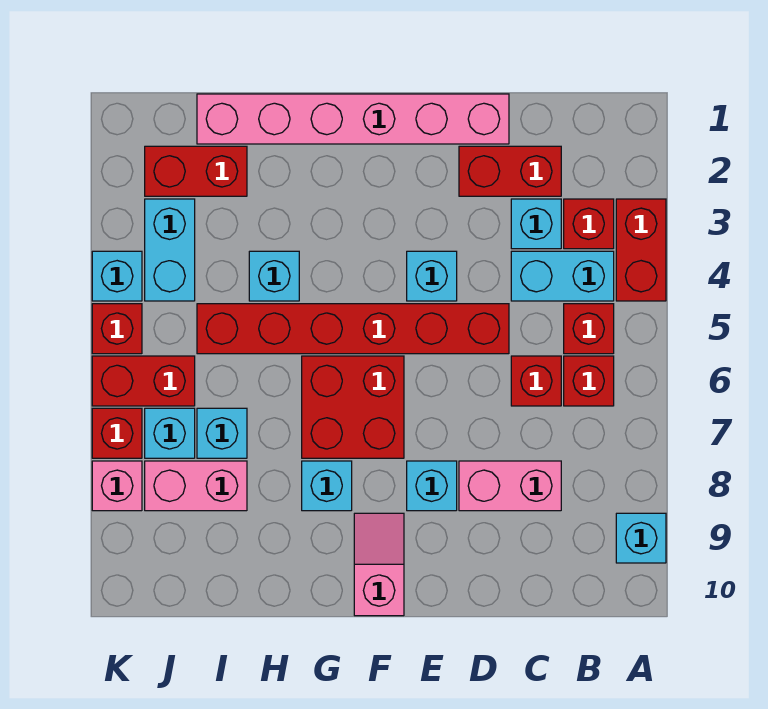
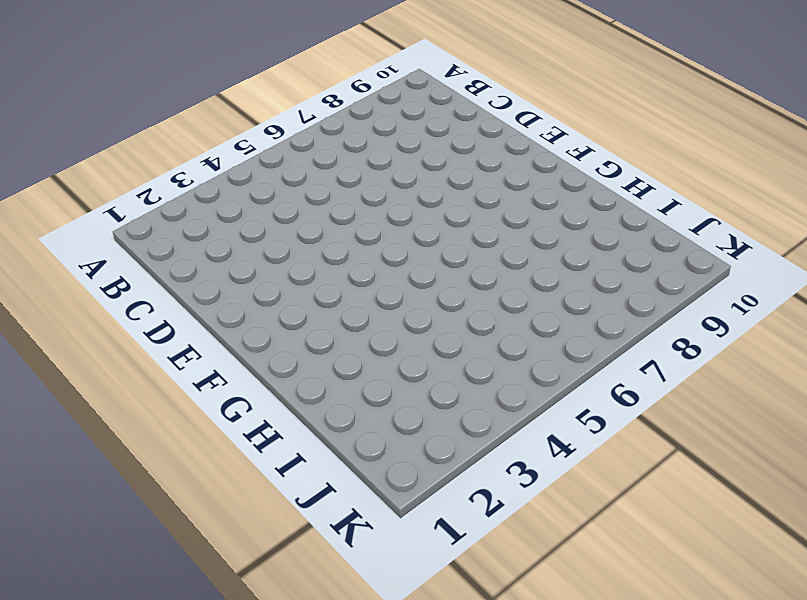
none -> red 1x2 brick [616,199,666,301]
none -> cyan 1x1 brick [616,513,666,563]
none -> red 1x1 brick [564,199,614,249]

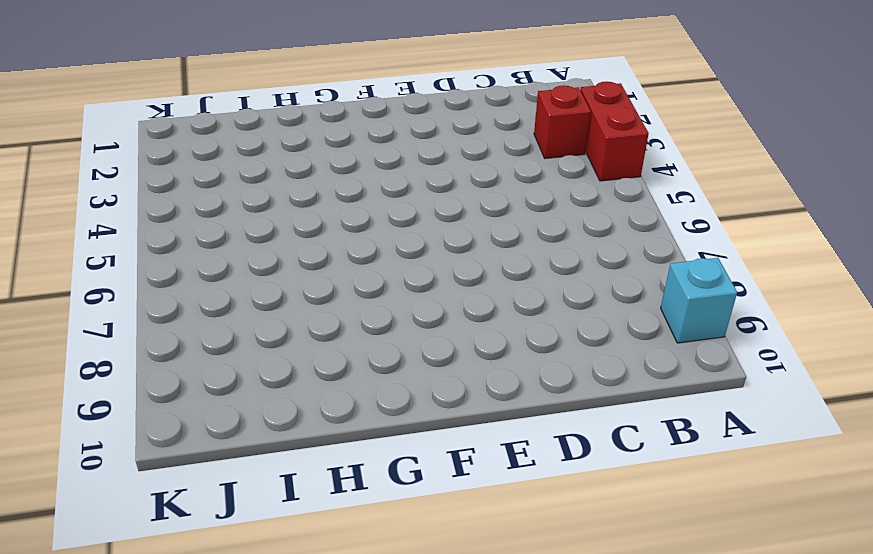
none -> cyan 1x2 brick [511,251,614,301]
none -> red 1x1 brick [564,304,614,354]
none -> red 1x1 brick [564,356,614,406]

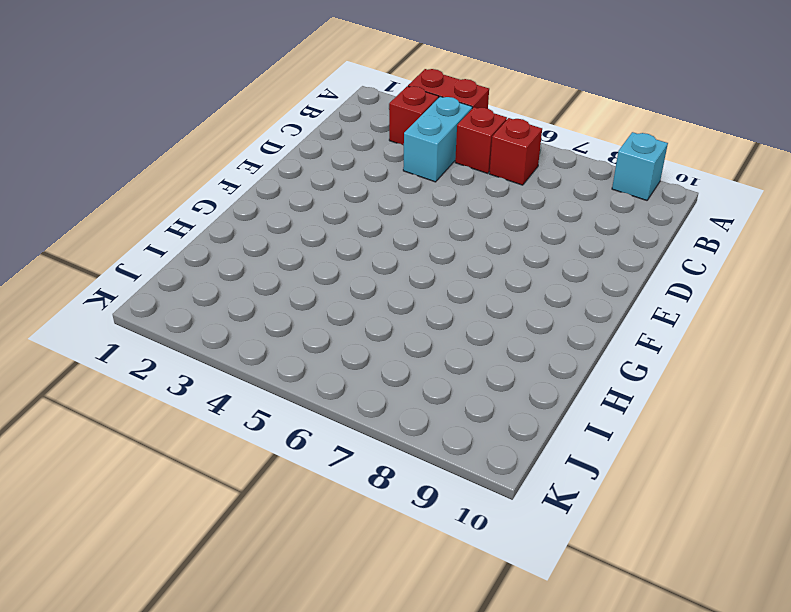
none -> red 1x2 brick [459,146,561,196]
none -> cyan 1x1 brick [511,199,561,249]
none -> red 1x1 brick [511,356,561,406]

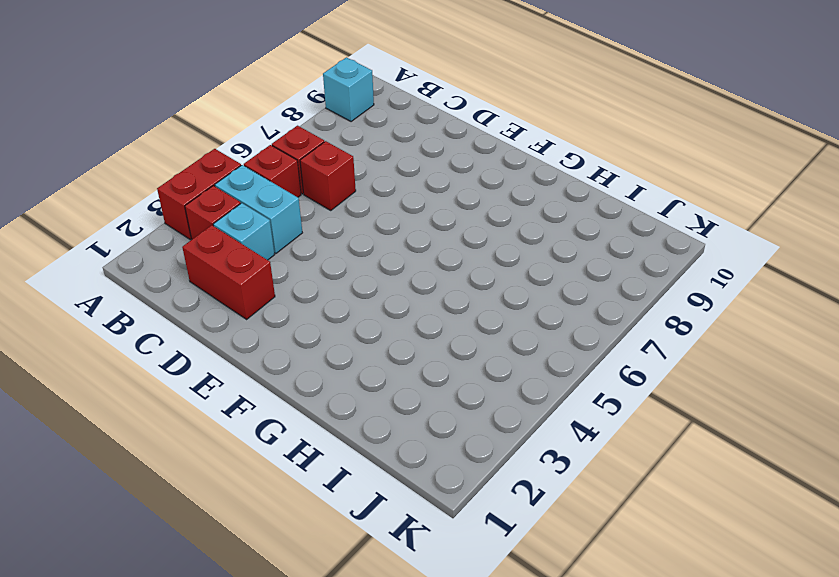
none -> pink 1x2 brick [459,461,561,511]
none -> pink 1x6 brick [197,94,509,144]
none -> red 1x6 brick [197,304,509,354]

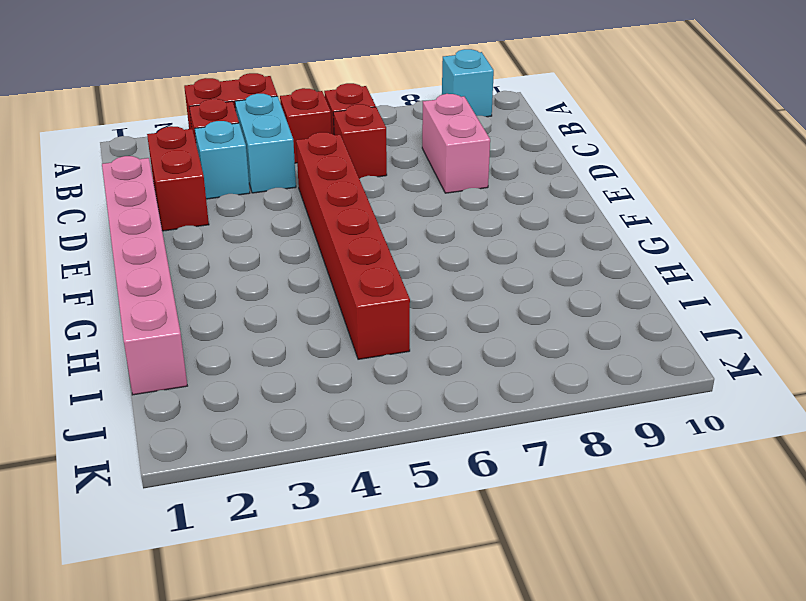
none -> cyan 1x1 brick [407,251,457,301]
none -> cyan 1x1 brick [407,461,457,511]
none -> red 2x2 brick [302,356,404,458]

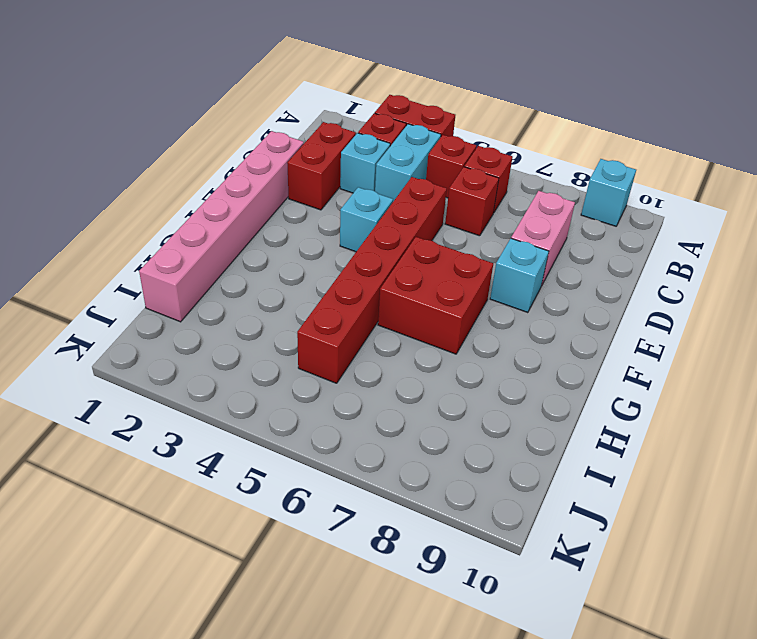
none -> pink 1x2 slope [354,513,404,616]
none -> cyan 1x1 brick [302,461,352,511]
none -> cyan 1x1 brick [249,251,299,301]

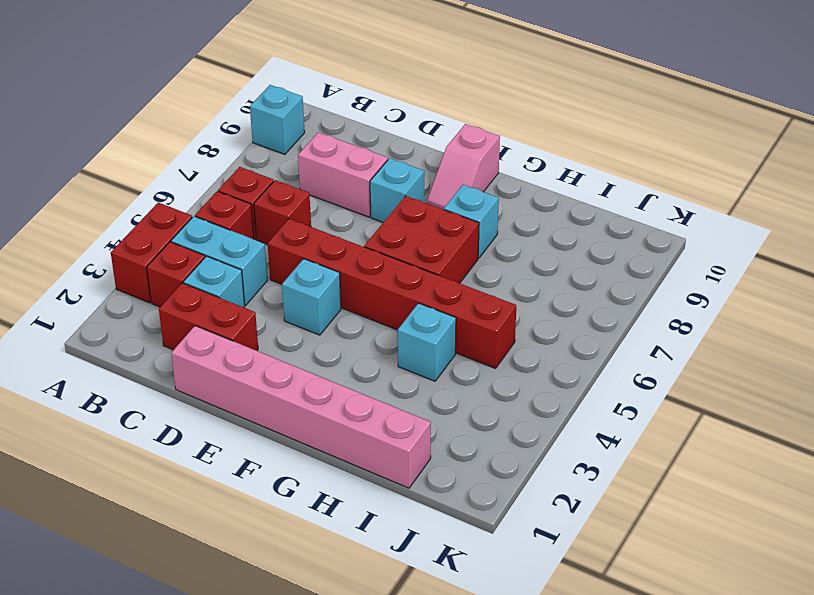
none -> red 1x2 brick [145,146,247,196]
none -> cyan 1x1 brick [197,408,247,458]
none -> pink 1x2 brick [145,461,247,511]

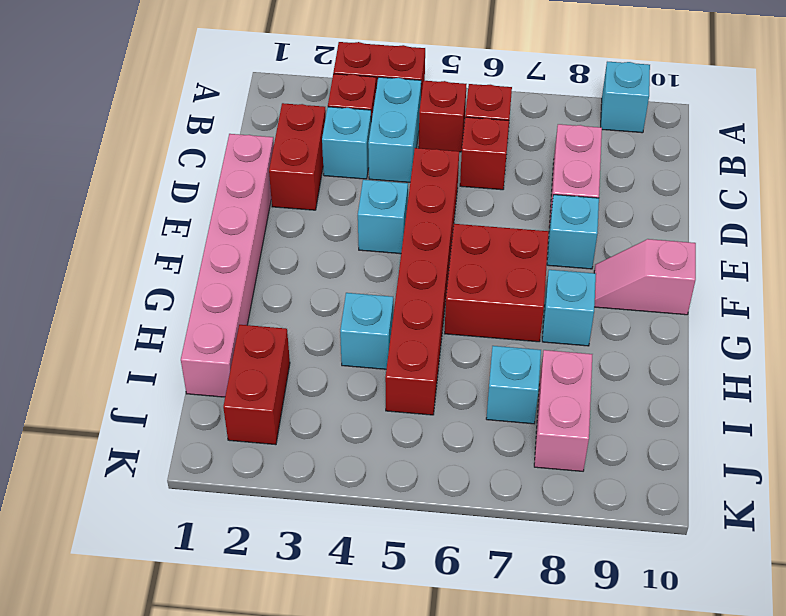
none -> cyan 1x2 brick [145,199,195,301]
none -> red 1x2 brick [92,356,195,406]
none -> cyan 1x1 brick [145,408,195,458]

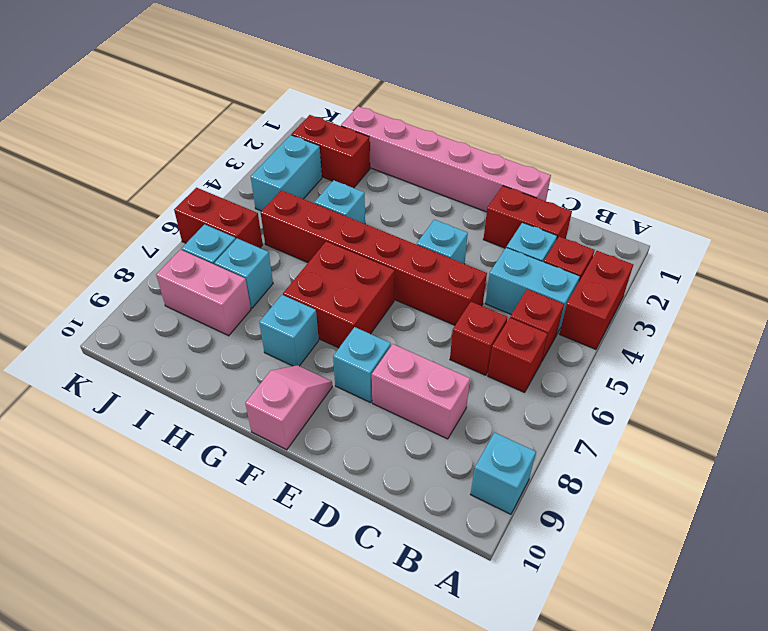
none -> cyan 1x1 brick [92,251,142,301]
none -> red 1x1 brick [92,304,142,354]
none -> red 1x1 brick [92,408,142,458]

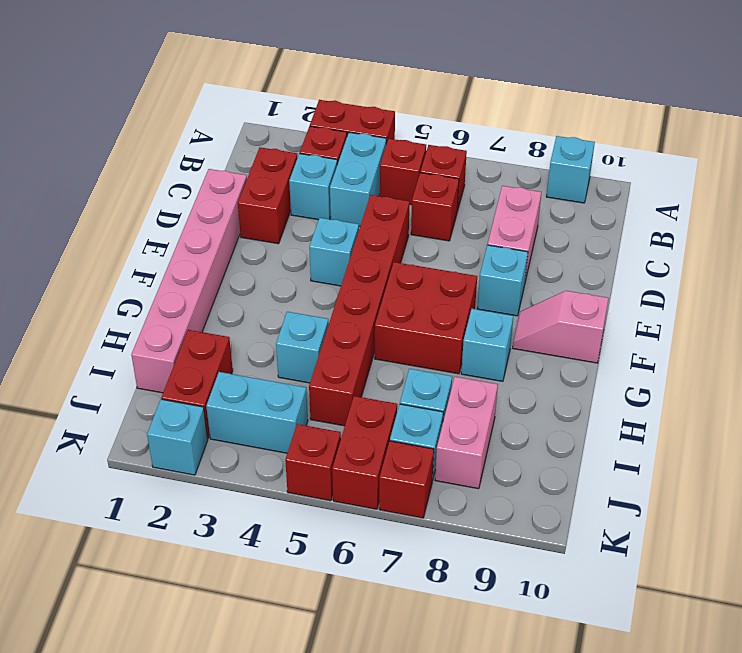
cyan 1x1 brick [147,399,208,475] -> cyan 1x1 brick moved to [92,251,142,301]
none -> pink 1x1 brick [92,461,142,511]

